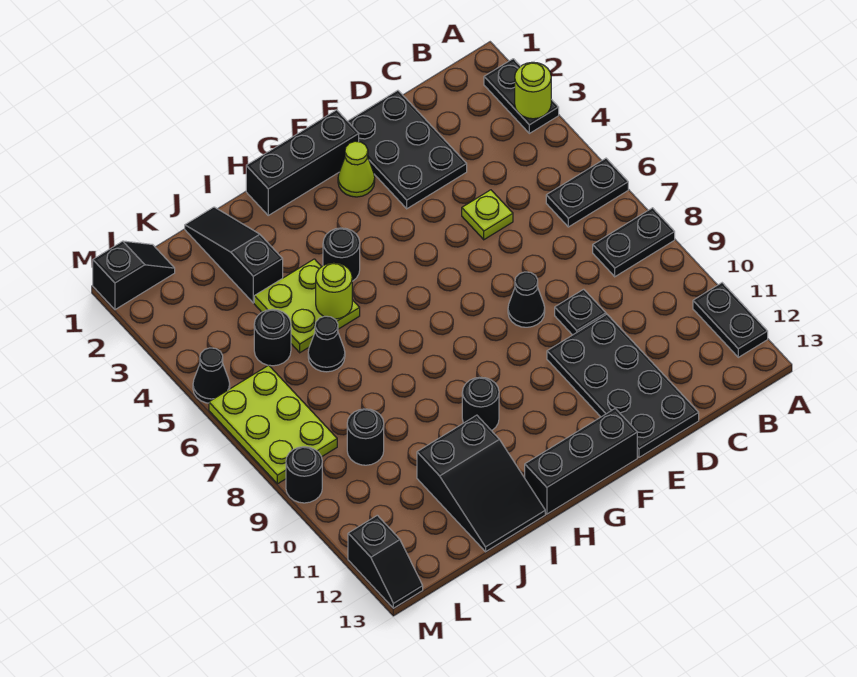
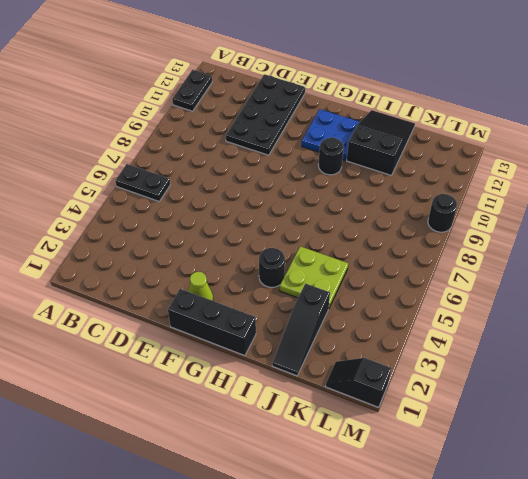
blue 2x2 plate [302,109,360,160] -> none
none -> black 1x2 plate [484,59,559,133]
none -> black 1x2 plate [593,208,675,277]
none -> black 2x3 plate [348,90,467,209]

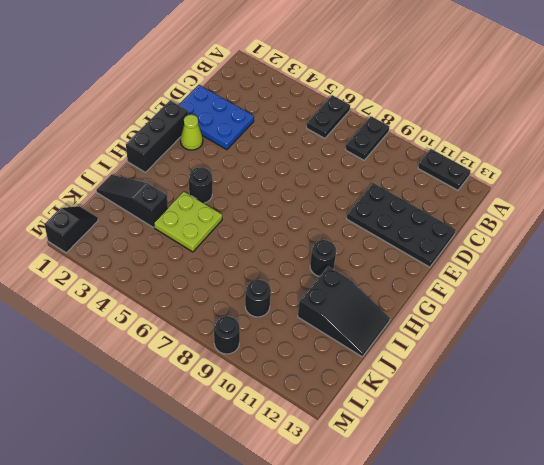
blue 2x3 plate [179,85,254,150] -> black 2x3 plate [348,90,467,209]
none -> black 1x2 plate [484,59,559,133]
none -> lime 1x1 plate [462,190,513,240]
none -> black 1x1 plate [555,289,606,335]

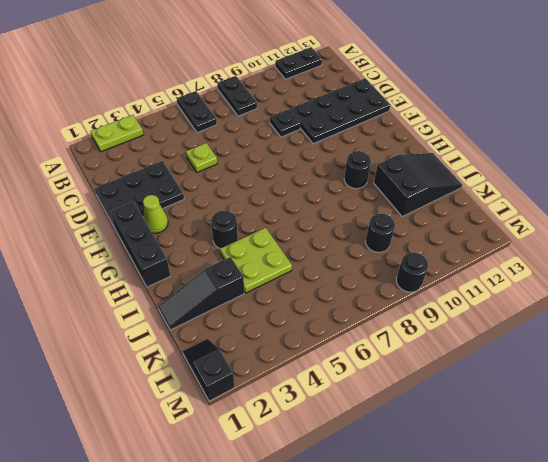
lime 1x2 plate [90,115,143,152] -> black 1x2 plate [484,59,559,133]
none -> black 1x1 cone [508,272,545,327]
none -> black 1x3 brick [524,409,637,514]
none -> black 1x1 cone [308,316,345,372]

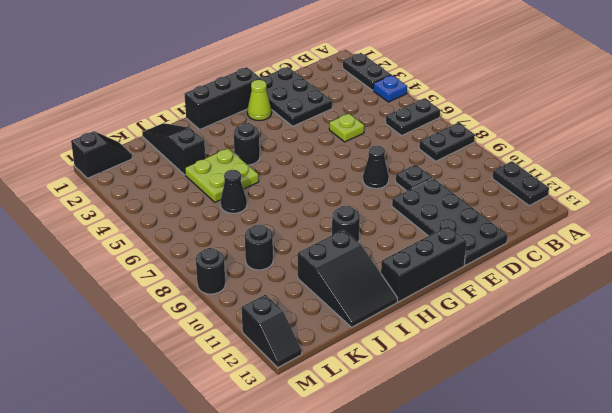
blue 1x1 plate [373,75,407,102] -> none
none -> black 1x1 round brick [254,309,291,366]
none -> lime 2x3 plate [209,365,337,484]
none -> black 1x1 cone [193,348,230,403]

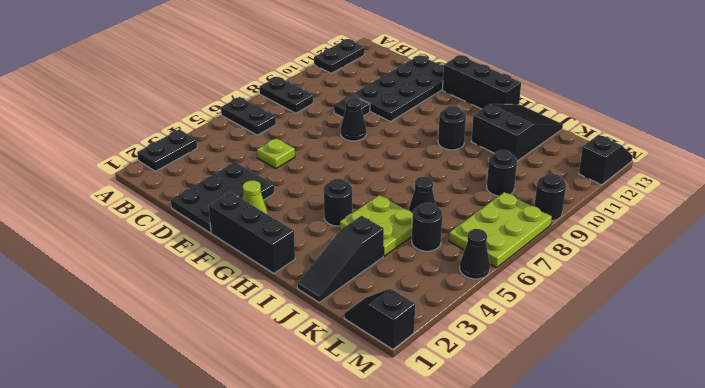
none -> lime 1x1 round brick [515,62,551,119]
none -> lime 1x1 round brick [316,263,352,319]

